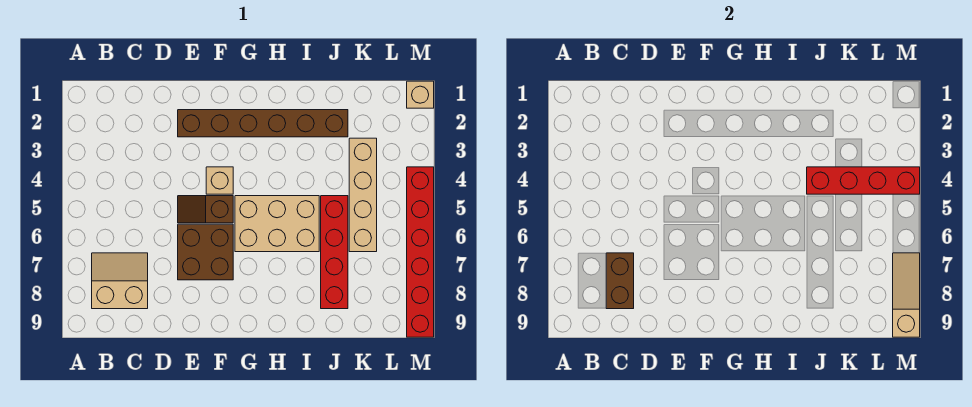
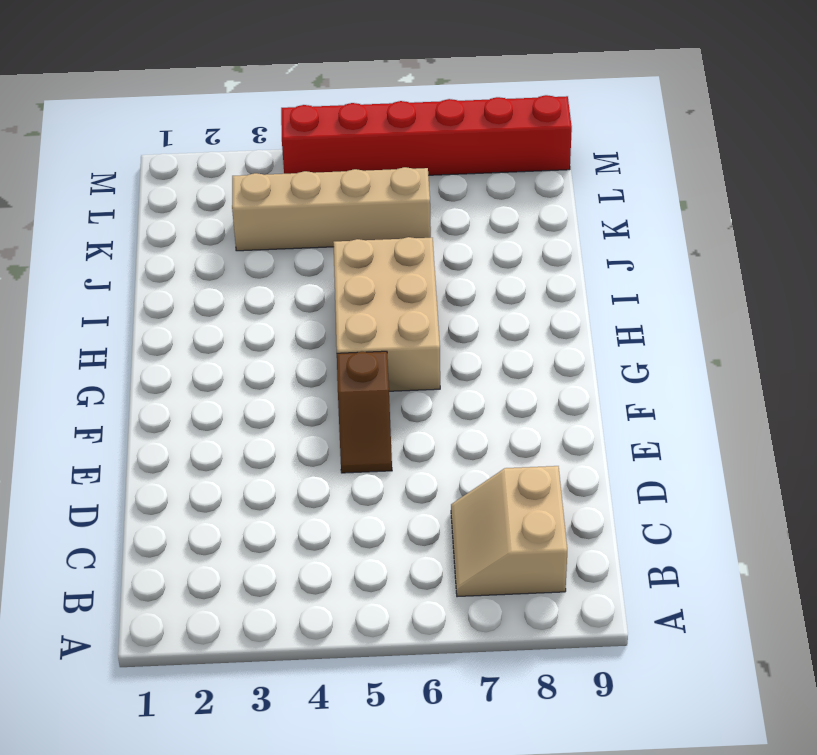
none -> brown 1x6 brick [178,110,348,137]
none -> brown 2x2 brick [178,224,233,280]
none -> tan 1x1 brick [206,167,233,194]

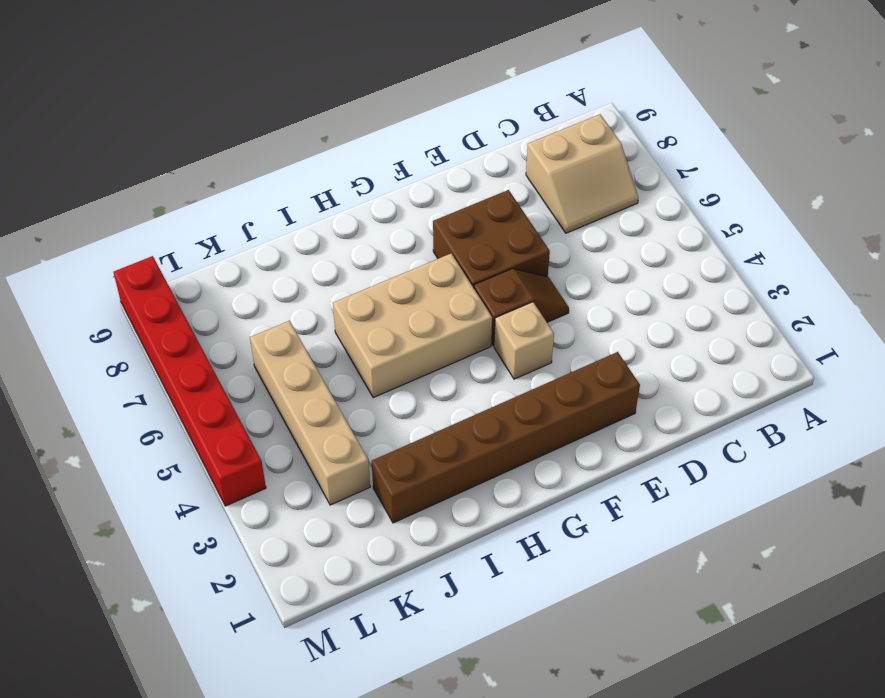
none -> red 1x4 brick [321,196,348,309]
none -> tan 1x1 brick [407,81,434,108]
none -> brown 1x2 brick [606,253,634,309]

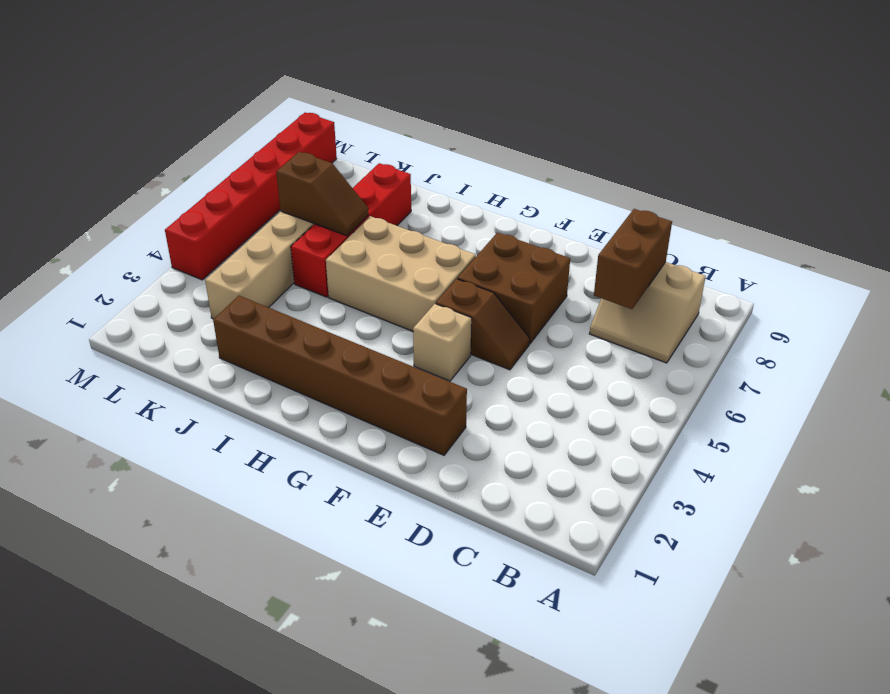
brown 1x2 slope [276,152,368,236] -> none
none -> tan 1x1 brick [407,81,434,108]
none -> red 1x4 brick [807,167,920,194]
none -> tan 1x3 slope [893,253,920,337]

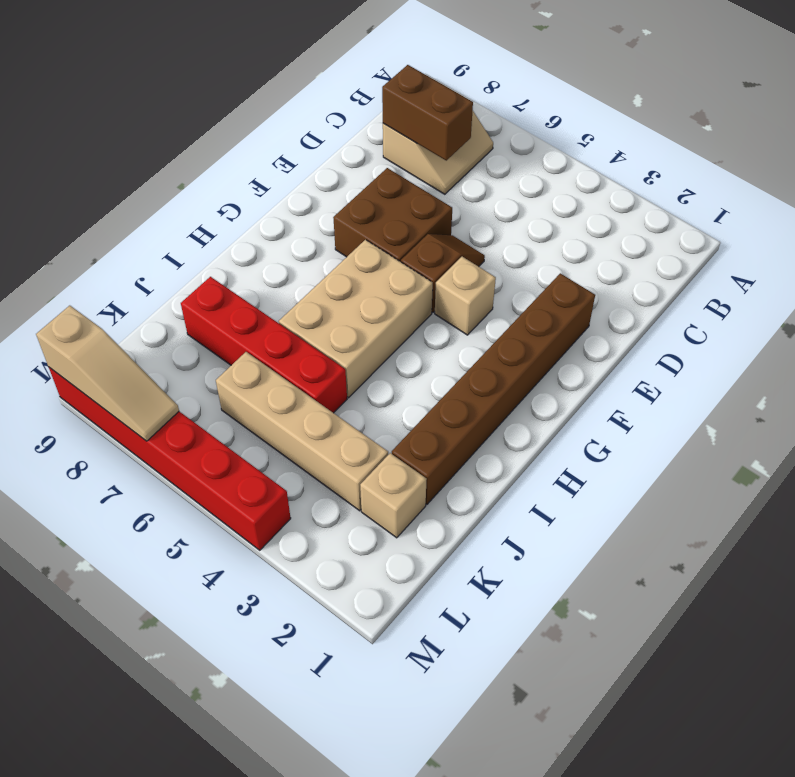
tan 1x1 brick [360,453,427,538] -> tan 1x1 brick moved to [407,81,434,108]
none -> red 1x4 brick [807,167,920,194]

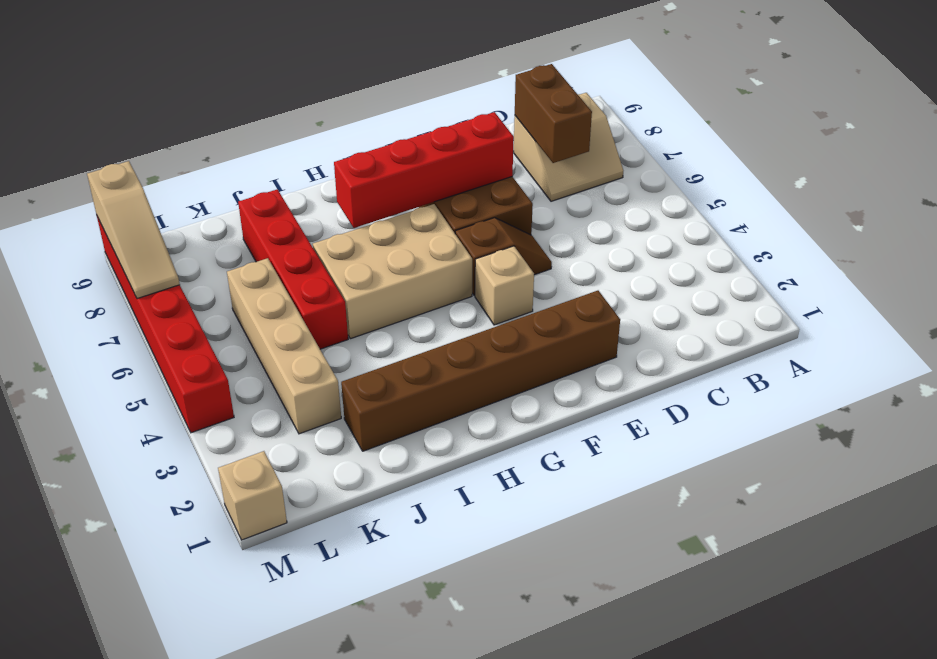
red 1x4 brick [334,112,514,228] -> red 1x4 brick moved to [807,167,920,194]

